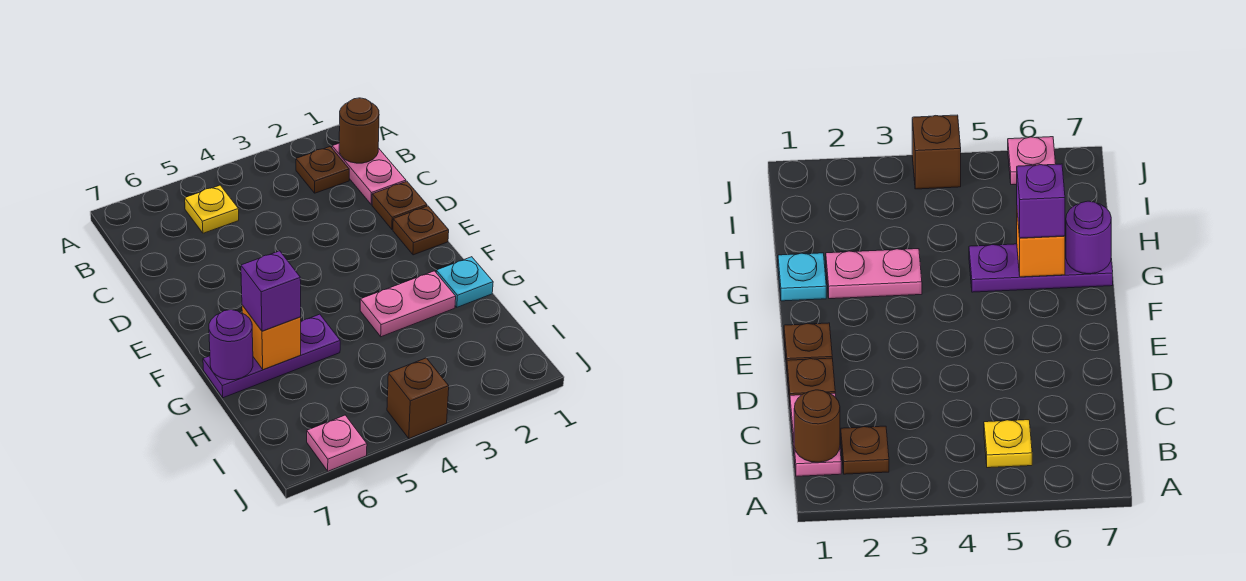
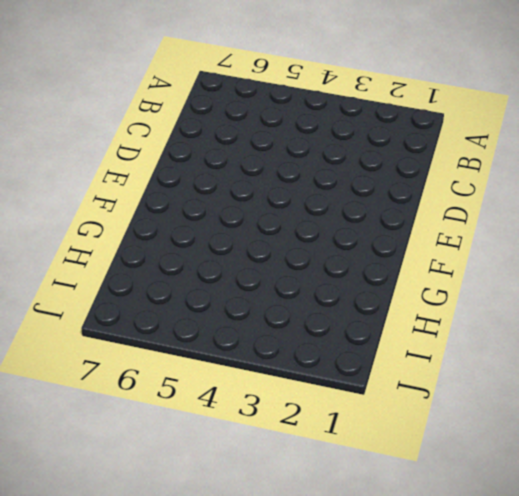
none -> pink 1x2 plate [332,143,406,205]
none -> brown 1x1 plate [296,146,349,193]
none -> yellow 1x1 plate [185,185,239,233]

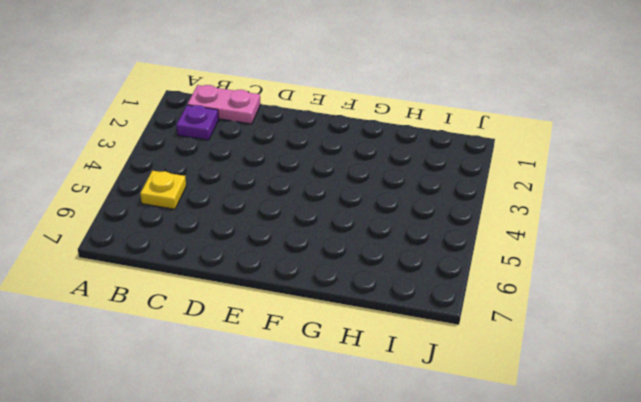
purple 1x1 plate [176,105,219,140] -> brown 1x1 plate [296,146,349,193]
none -> brown 1x1 plate [372,181,427,229]
none -> brown 1x1 plate [393,206,449,255]
none -> cyan 1x1 plate [436,257,493,307]

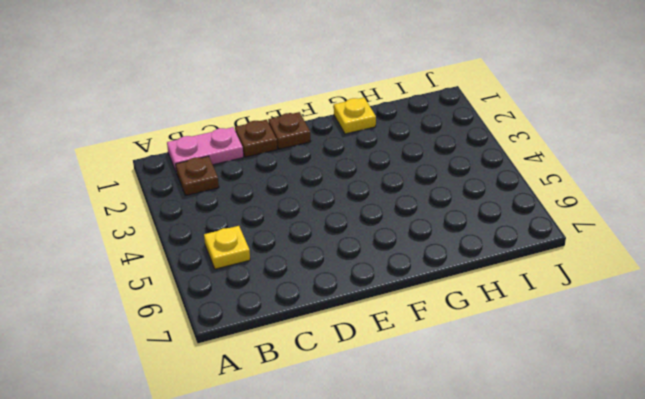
yellow 1x1 plate [334,98,376,134] -> cyan 1x1 plate [436,257,493,307]
none -> pink 1x2 plate [360,271,456,337]
none -> purple 1x3 plate [203,314,340,398]
none -> brown 1x1 brick [387,358,449,438]

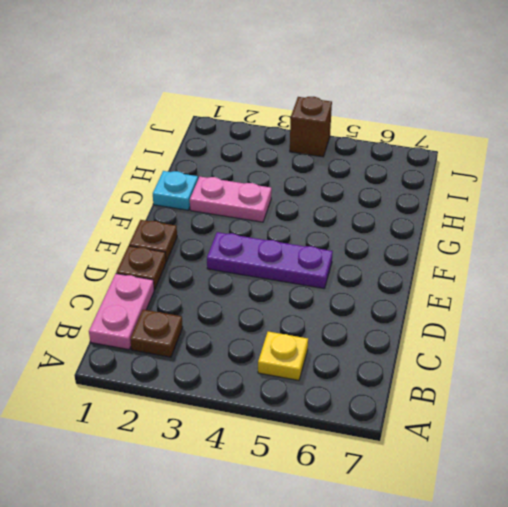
purple 1x3 plate [207,232,333,288] -> purple 1x3 plate moved to [203,314,340,398]
none -> pink 1x1 plate [307,415,367,471]
none -> brown 1x1 round brick [339,98,379,163]
none -> orange 1x1 brick [242,305,301,370]

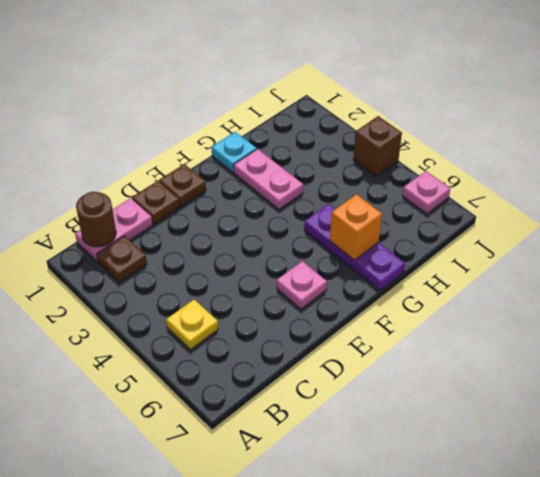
pink 1x1 plate [277,261,327,309] -> none
none -> purple 1x1 round brick [209,310,253,380]
none -> purple 1x1 brick [241,251,301,331]

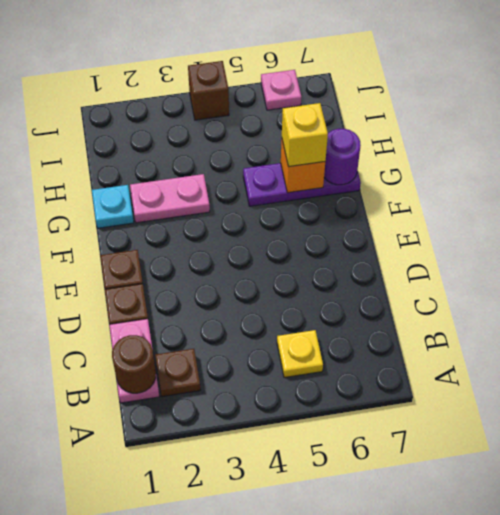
yellow 1x1 brick [282,103,328,167] -> purple 1x1 brick [241,251,301,331]

